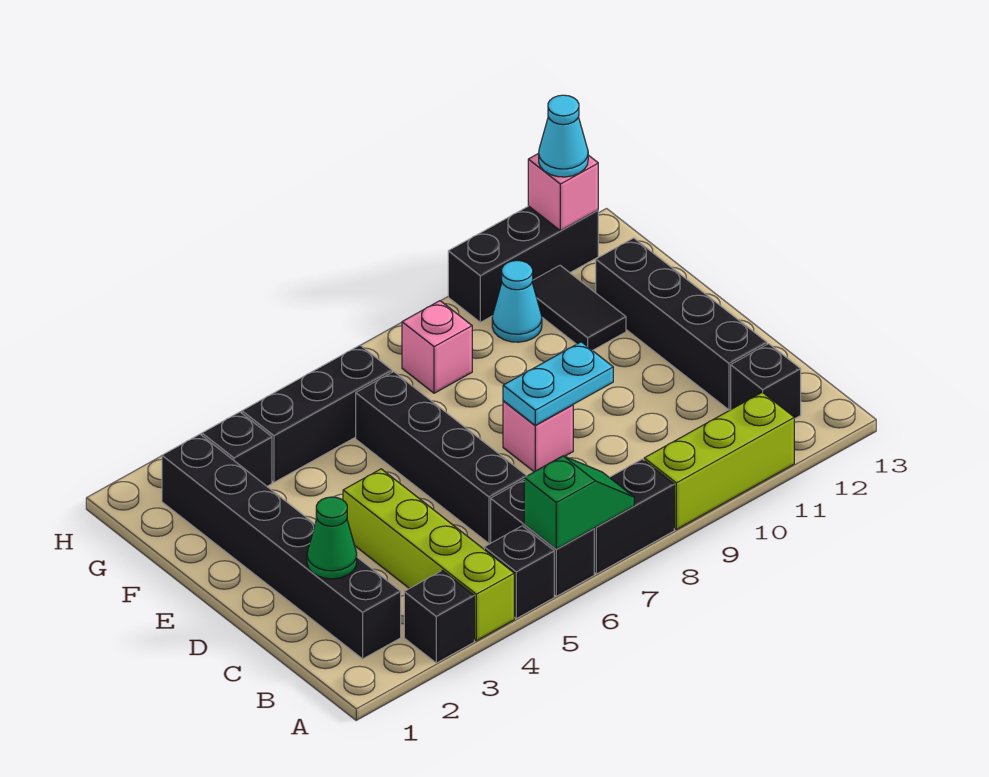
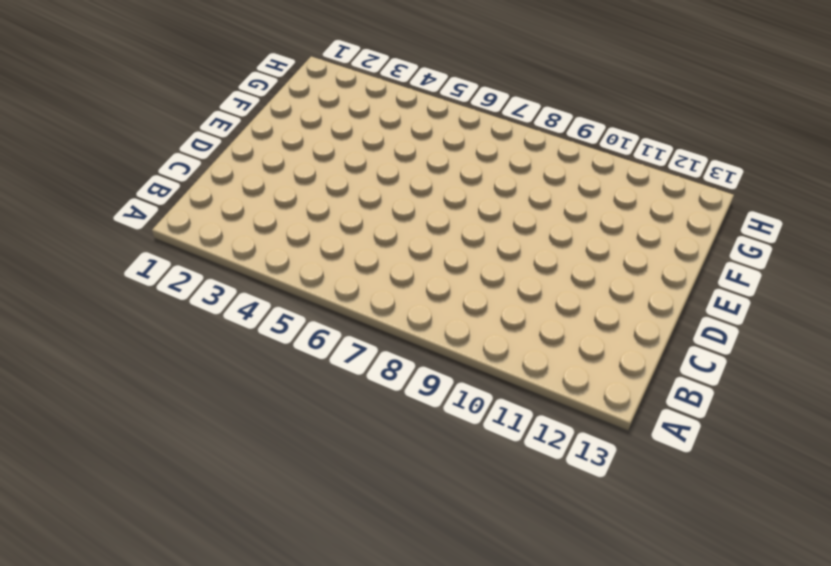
none -> black 1x1 brick [404,570,474,663]
none -> lime 1x4 brick [343,469,514,641]
none -> black 1x1 brick [484,526,554,619]

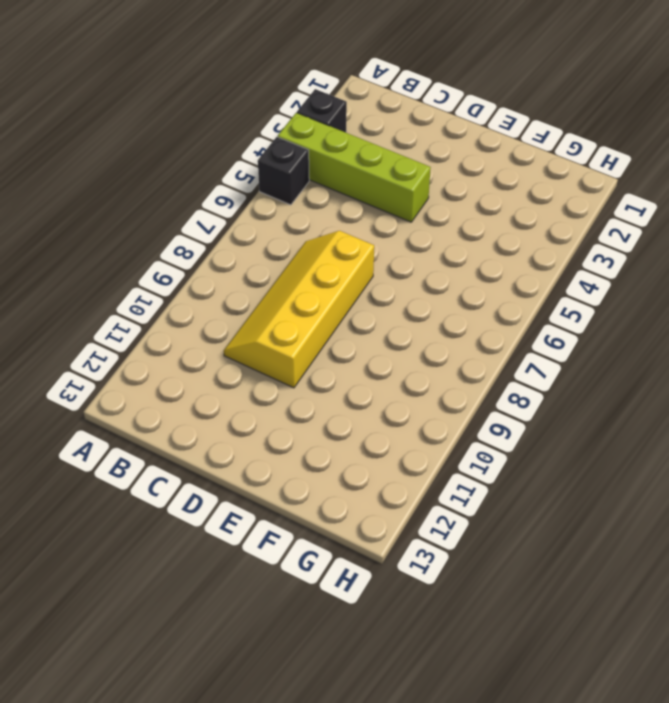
yellow 2x4 slope [224,231,374,388] -> pink 1x1 brick [503,401,573,472]
none -> black 1x2 brick [491,480,594,596]
none -> black 1x2 brick [594,459,674,574]
none -> lime 1x3 brick [644,392,794,529]

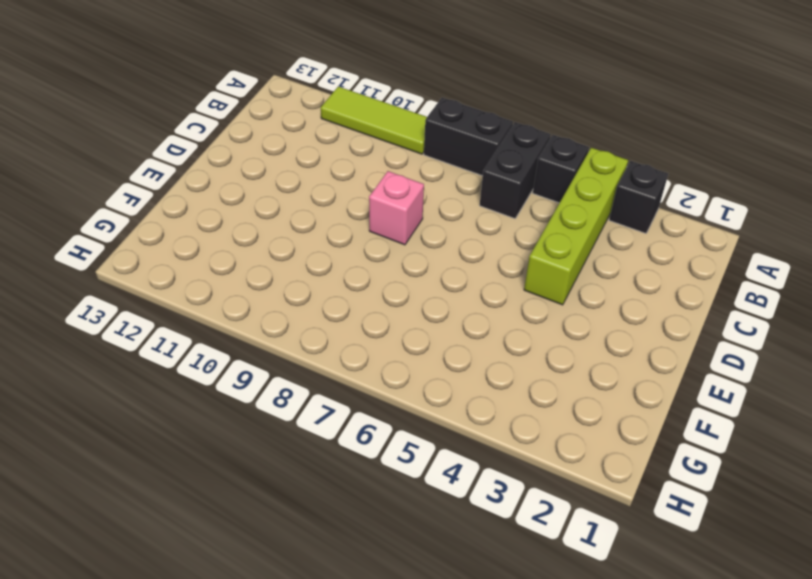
lime 1x3 tile [321,86,427,154] -> lime 1x3 brick [644,392,794,529]
none -> black 1x6 brick [162,434,401,659]
none -> black 1x1 brick [731,344,801,419]
none -> black 1x4 brick [356,372,527,543]

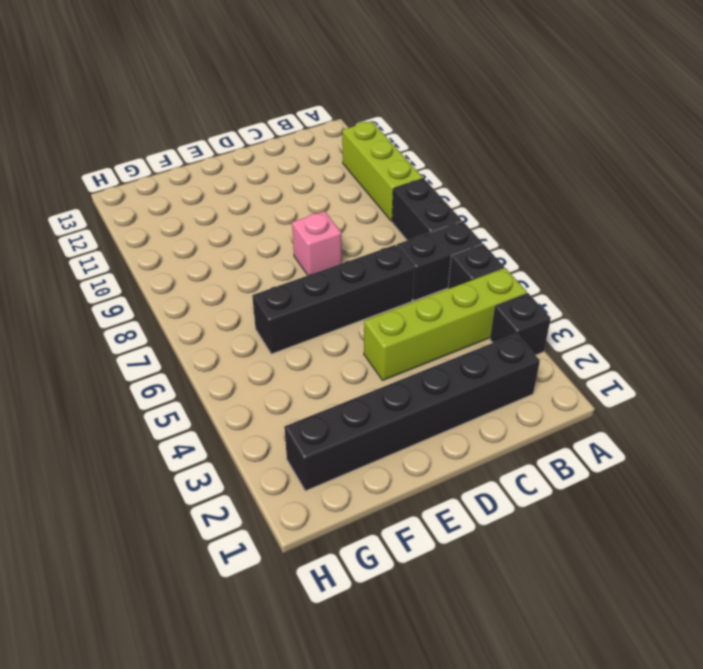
none -> black 1x1 brick [731,344,801,419]
none -> black 1x4 brick [596,238,767,410]
none -> black 1x2 tile [532,265,626,351]

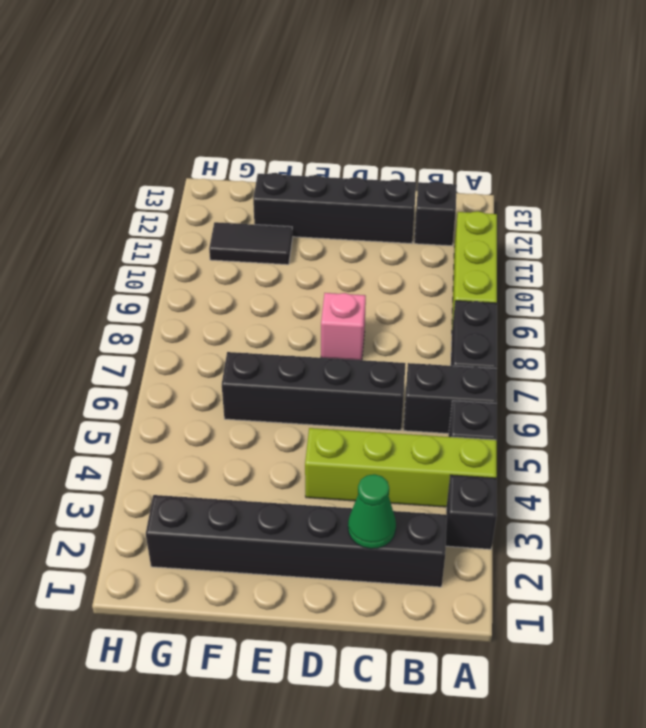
none -> black 1x1 brick [202,412,272,486]
none -> black 1x3 brick [242,345,392,482]
none -> pink 1x1 brick [402,301,472,393]

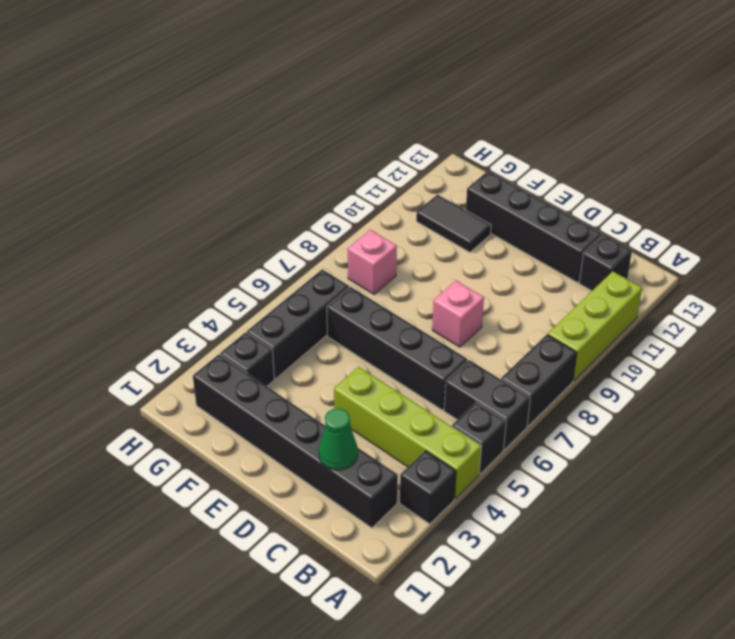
none -> cyan 1x1 cone [492,261,542,342]
none -> black 1x3 brick [448,206,598,322]
none -> green 1x2 slope [524,456,634,549]

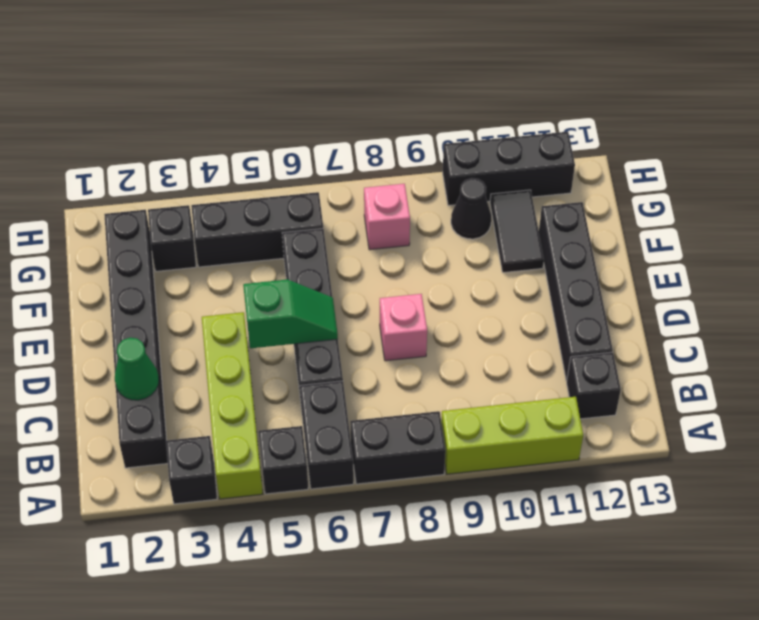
green 1x2 slope [243,279,338,348] -> green 1x2 slope moved to [524,456,634,549]
black 1x1 cone [451,178,491,239] -> cyan 1x1 cone [492,261,542,342]
none -> cyan 1x2 plate [503,342,613,425]
none -> pink 1x1 brick [528,153,598,231]
none -> cyan 1x1 cone [539,95,588,177]

